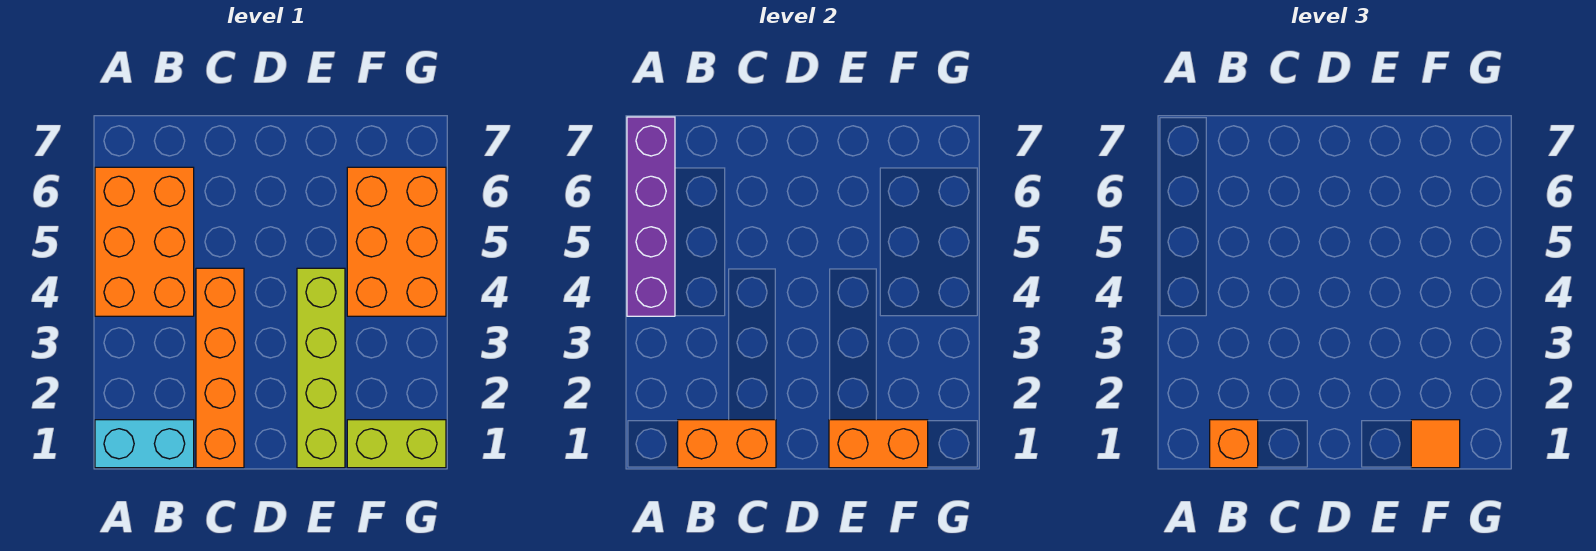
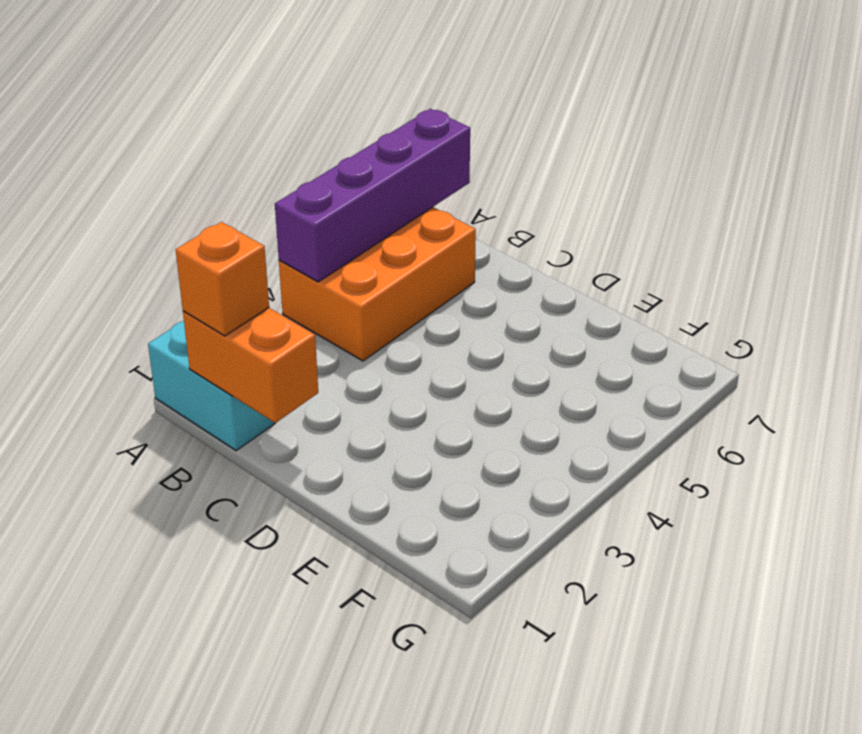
none -> orange 1x4 brick [196,268,244,468]
none -> lime 1x4 brick [297,268,345,468]

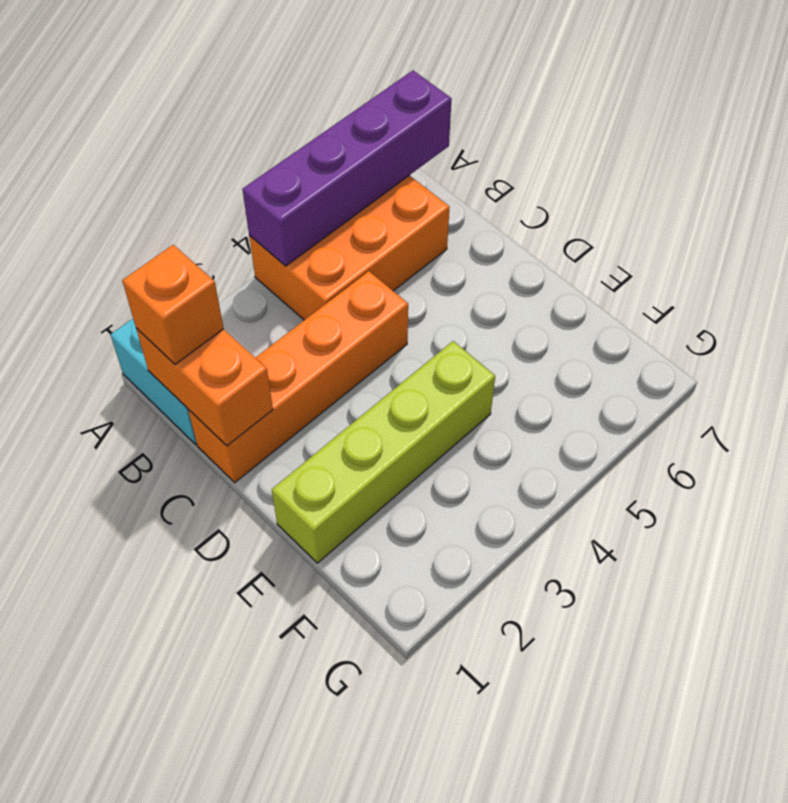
none -> lime 1x2 brick [347,420,446,468]
none -> orange 2x3 brick [347,167,446,316]

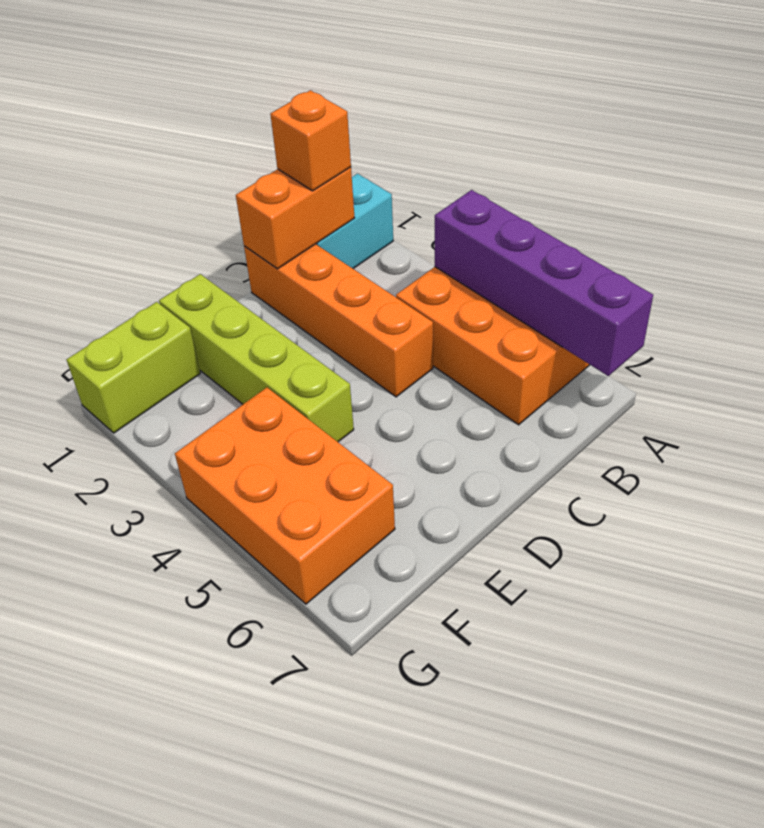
none -> orange 1x2 brick [829,420,928,468]
none -> orange 1x1 tile [1411,420,1460,468]

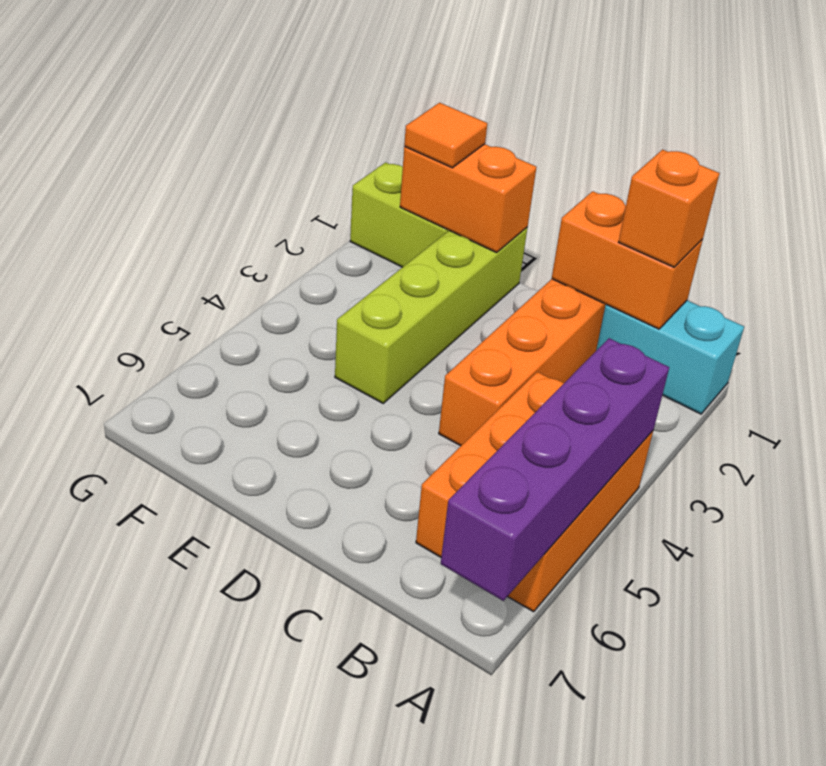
none -> orange 2x3 brick [347,167,446,316]

